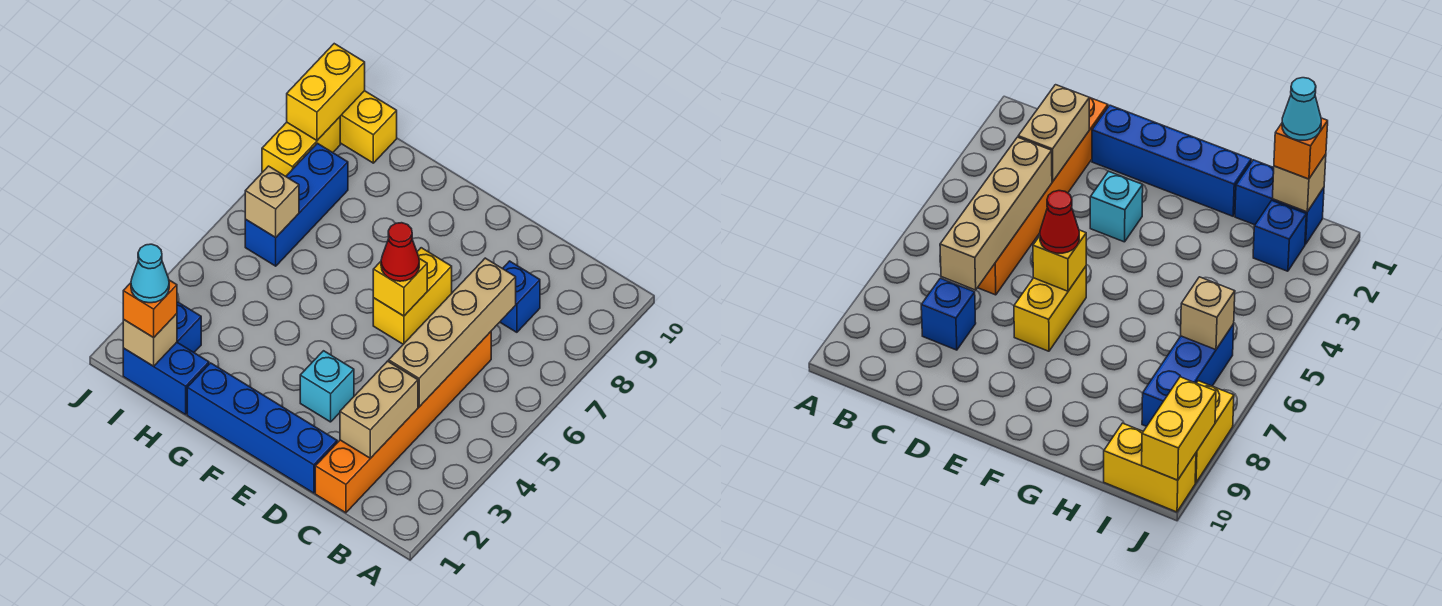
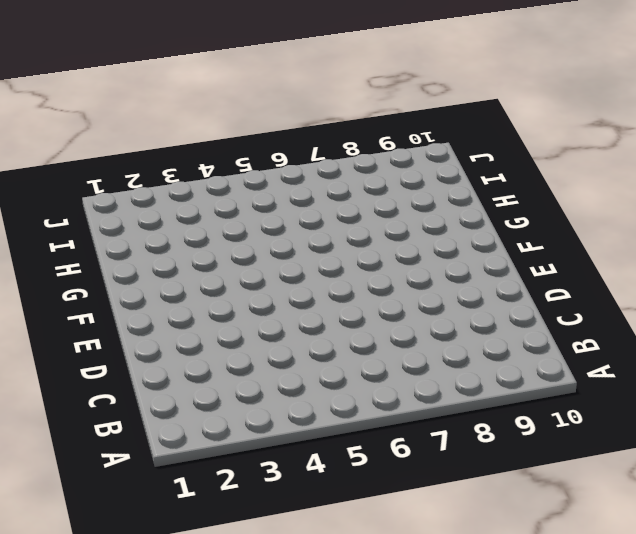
none -> orange 1x6 brick [315,332,491,513]
none -> blue 1x1 brick [500,261,540,332]
none -> blue 1x4 brick [187,363,337,493]

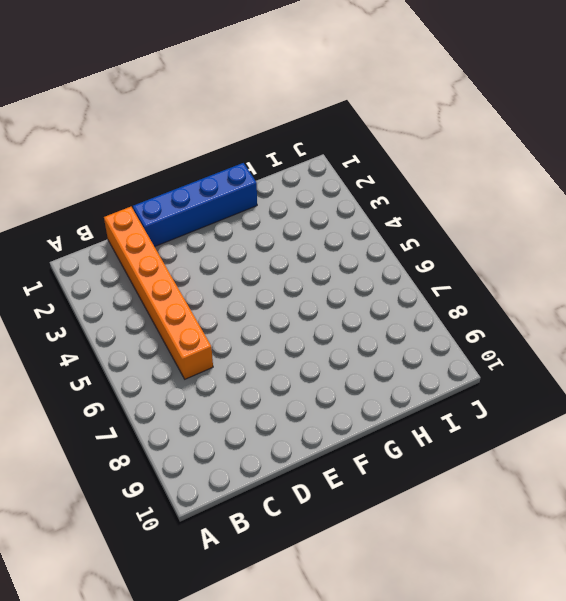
none -> blue 1x1 brick [500,261,540,332]
none -> cyan 1x1 brick [300,351,354,422]
none -> yellow 1x2 brick [373,248,452,344]

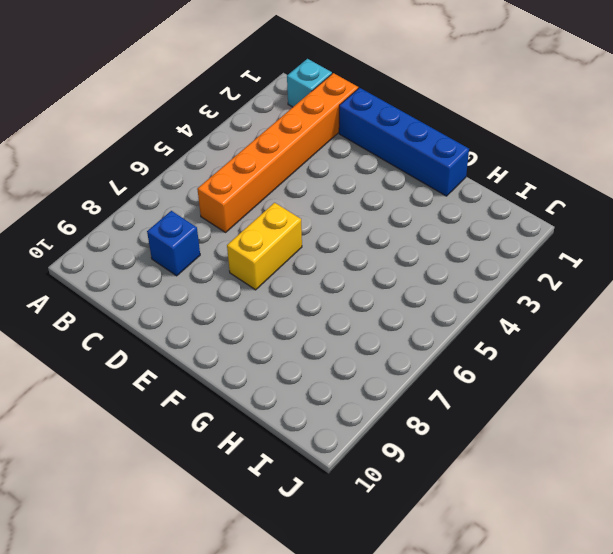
cyan 1x1 brick [287,59,332,107] -> cyan 1x1 brick moved to [300,351,354,422]
none -> blue 1x2 brick [123,342,209,414]
none -> blue 1x1 brick [177,302,201,352]
none -> blue 1x3 brick [245,143,348,266]

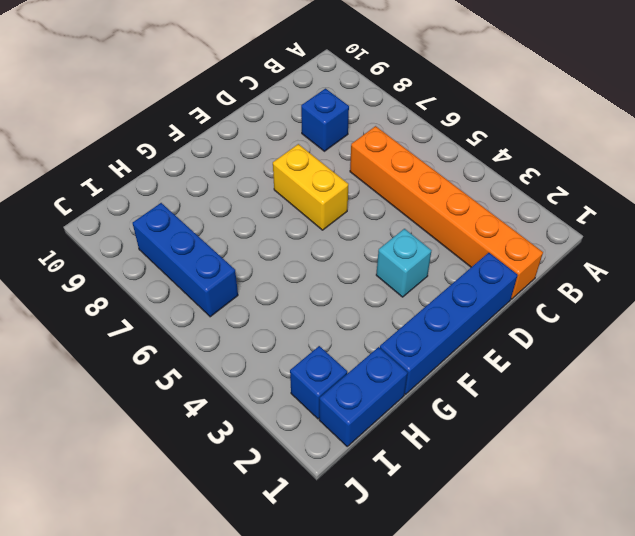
none -> yellow 1x2 brick [340,91,397,163]
none -> yellow 1x2 brick [262,117,340,176]
none -> tan 1x2 brick [340,361,418,458]

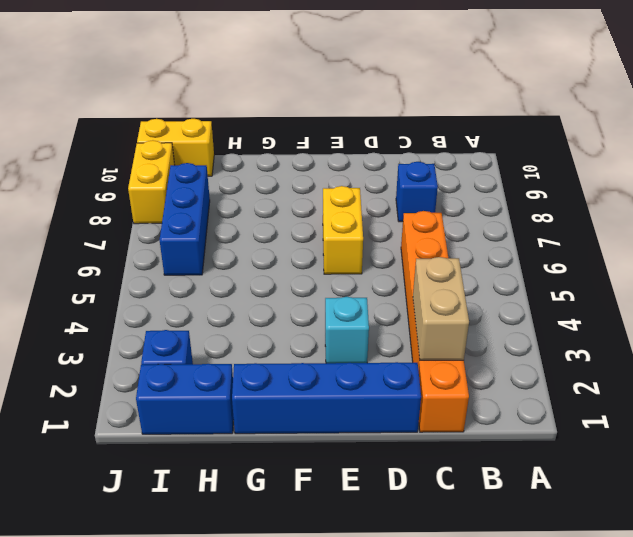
none -> tan 1x4 brick [389,258,516,407]
none -> yellow 1x1 brick [373,259,427,316]
none -> tan 1x1 brick [123,314,177,366]

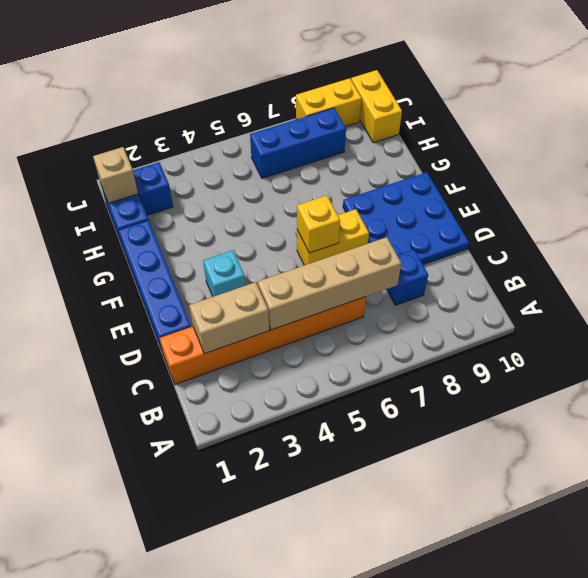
blue 3x3 plate [343,172,469,265] -> none
none -> tan 1x1 brick [245,166,299,237]
none -> yellow 1x2 brick [287,44,365,140]
none -> red 1x1 cone [381,223,419,281]

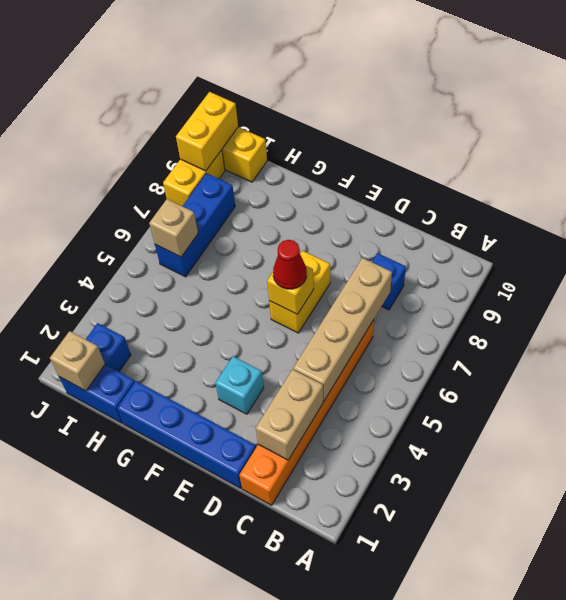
none -> orange 1x1 brick [123,280,177,338]
none -> cyan 1x1 cone [131,244,169,303]

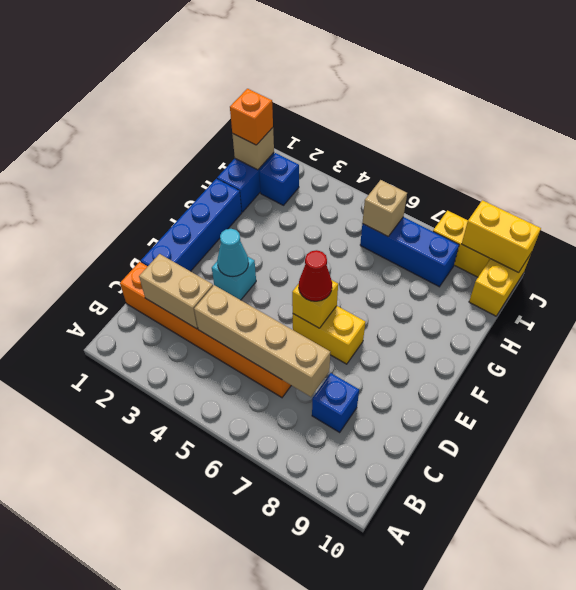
cyan 1x1 cone [217,229,248,276] -> cyan 1x1 cone moved to [131,244,169,303]

